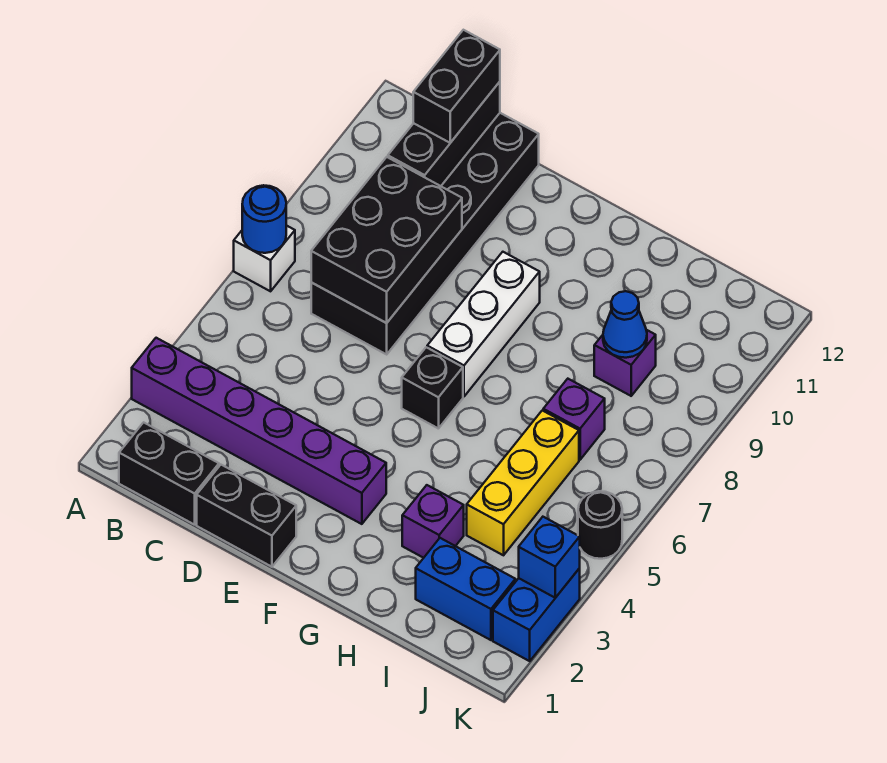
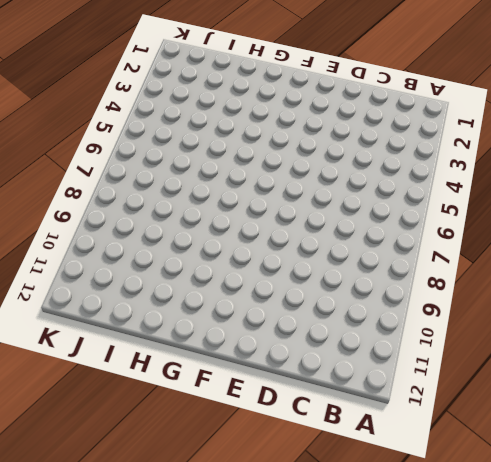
none -> purple 1x6 brick [132,338,386,524]
none -> white 1x1 brick [234,225,295,291]
none -> black 1x2 brick [119,422,219,525]

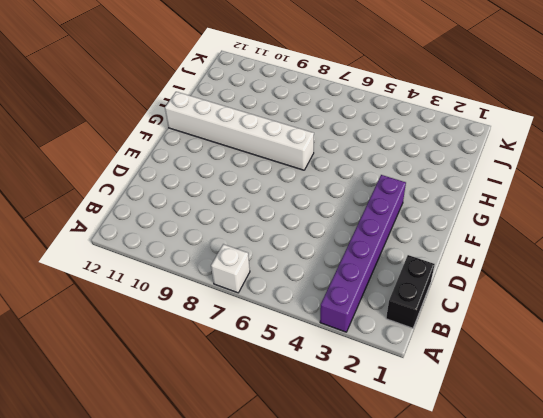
white 1x6 brick [165,92,314,170] -> none
none -> black 2x6 brick [311,113,539,354]
none -> black 1x2 brick [197,465,296,567]
none -> black 1x1 brick [402,347,463,429]

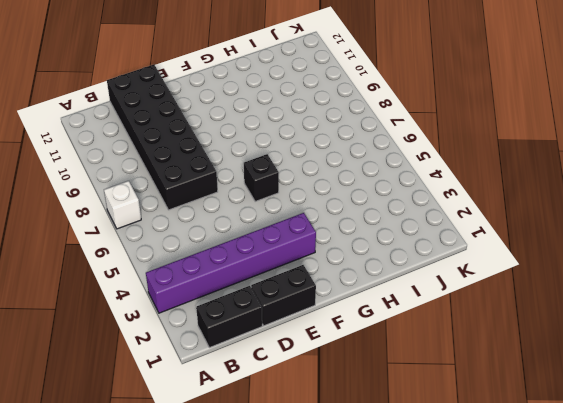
none -> white 1x3 brick [427,252,540,397]
none -> purple 1x1 brick [402,485,464,558]
none -> blue 1x2 brick [416,538,515,640]

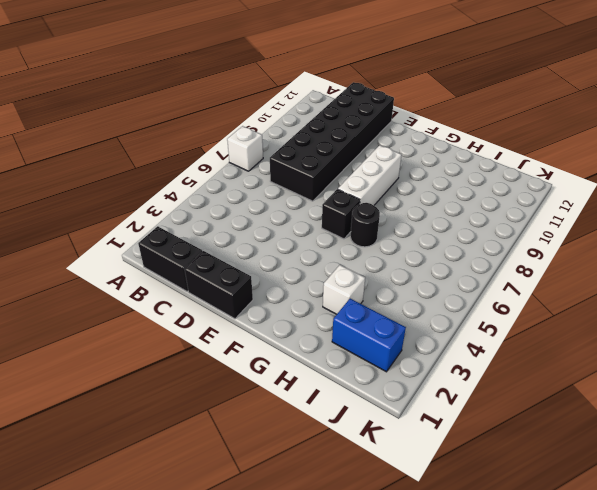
black 1x1 round brick [350,203,380,247] -> black 1x1 round brick moved to [578,491,622,559]
white 1x1 brick [323,265,365,314] -> purple 1x1 brick [402,485,464,558]
none -> purple 1x6 brick [132,338,386,524]
none -> yellow 1x3 brick [467,410,579,555]
none -> purple 1x1 brick [543,379,605,460]

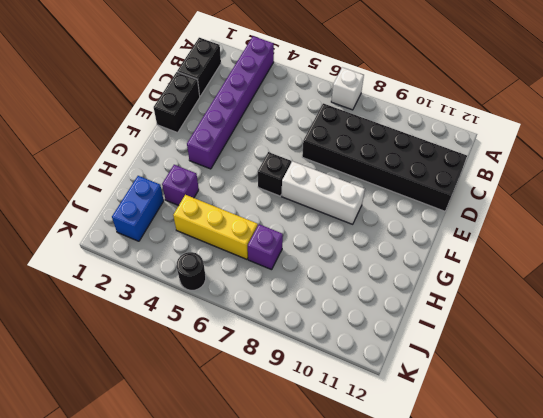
none -> purple 1x1 brick [594,330,656,396]
none -> blue 1x2 brick [493,568,580,661]
none -> blue 1x1 round brick [242,185,286,253]

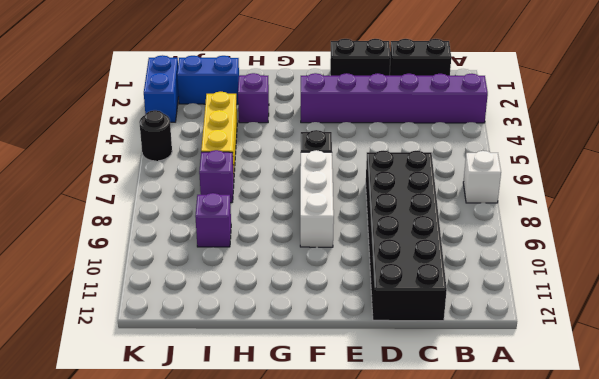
none -> blue 1x1 round brick [242,185,286,253]
none -> black 2x3 brick [311,157,462,323]
none -> black 1x3 brick [388,82,500,186]

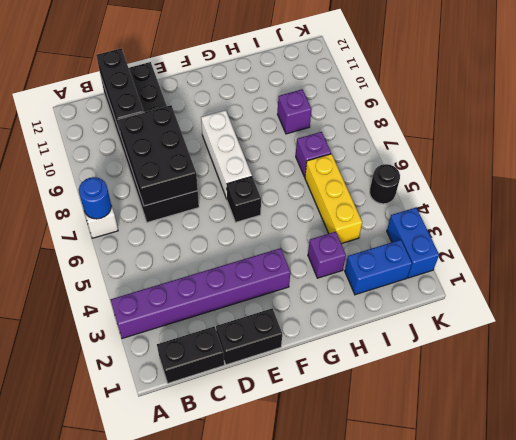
none -> blue 1x1 cone [603,291,647,358]
none -> blue 1x1 brick [519,517,580,598]
none -> black 1x2 brick [413,30,500,143]

